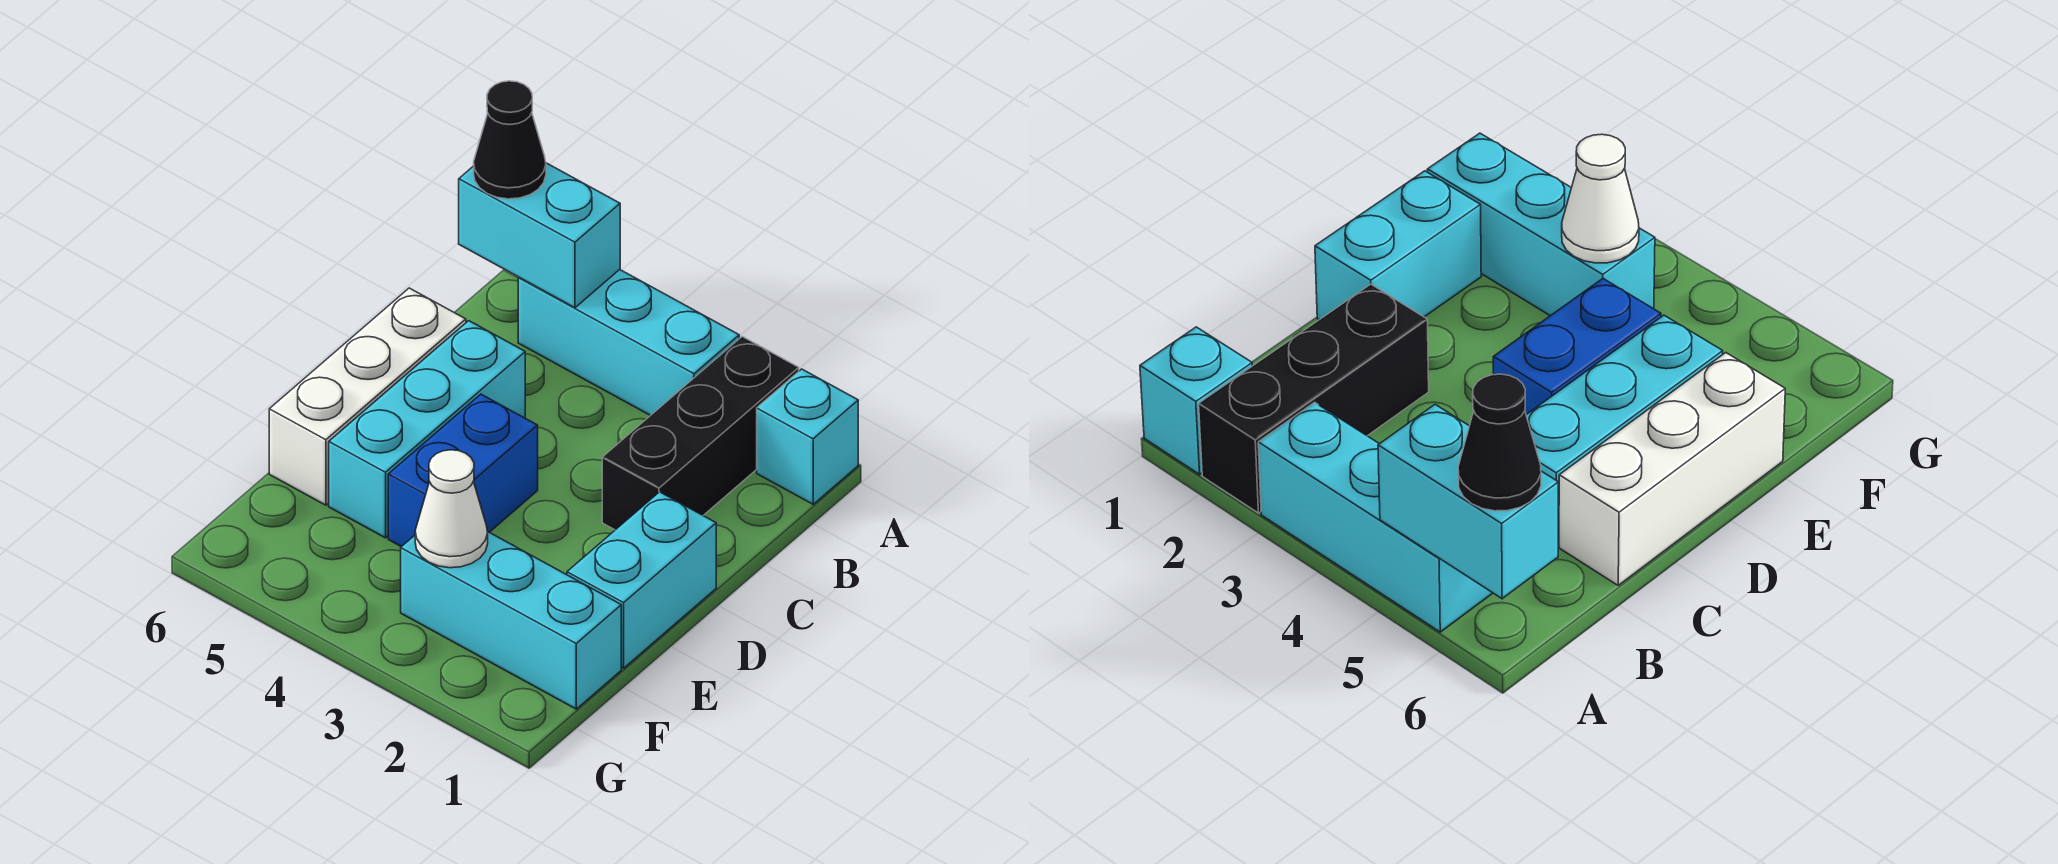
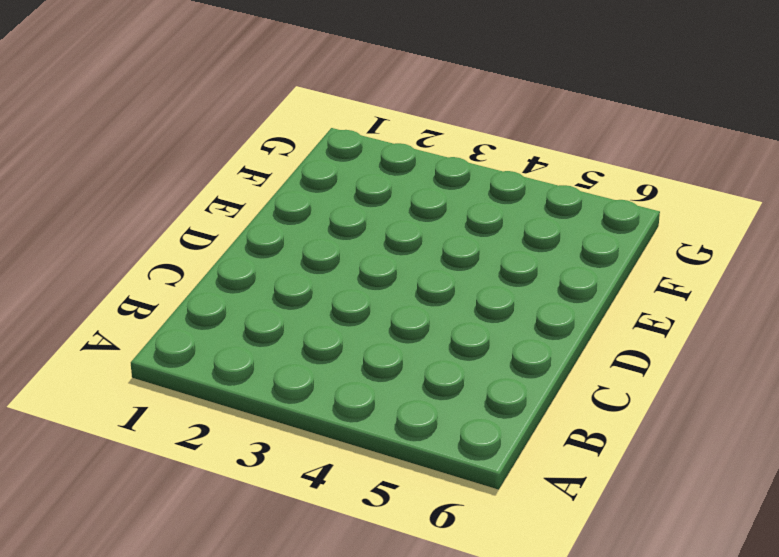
none -> cyan 1x1 brick [757,369,858,504]
none -> black 1x3 brick [602,337,799,530]

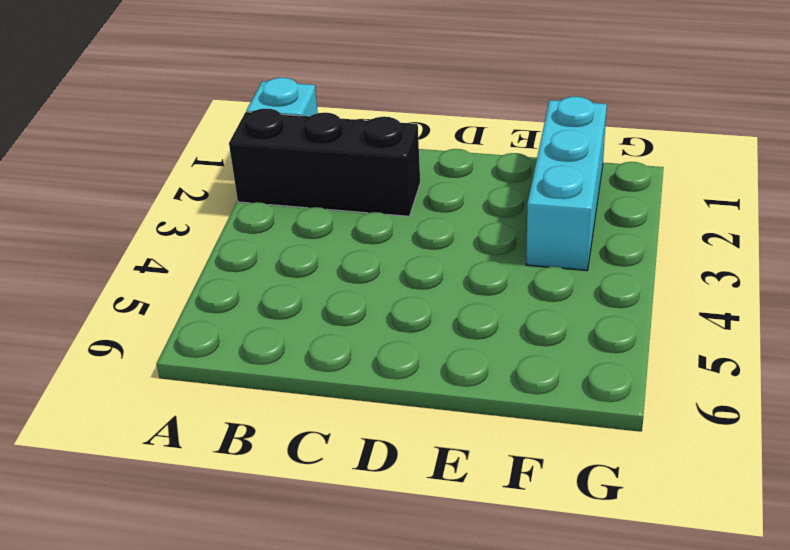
none -> cyan 1x3 brick [518,270,739,416]
none -> cyan 1x3 brick [329,321,525,538]

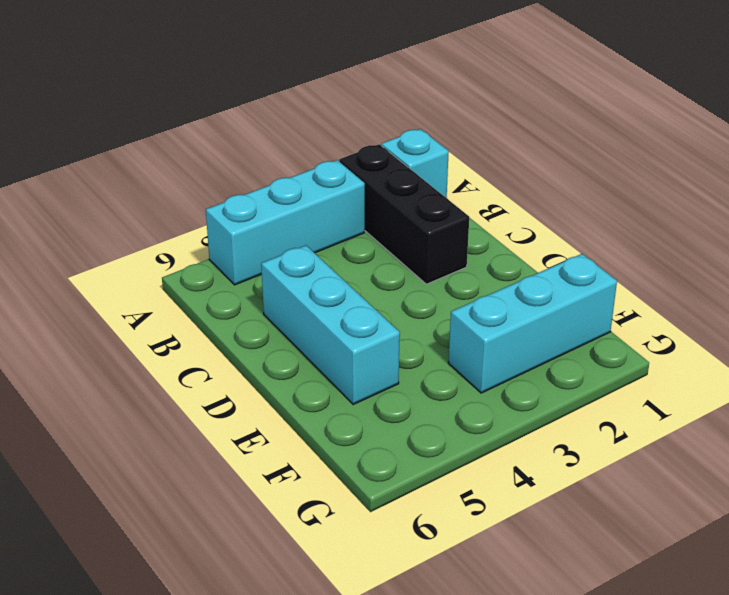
none -> white 1x3 brick [269,288,466,505]
none -> cyan 1x2 brick [567,492,716,668]

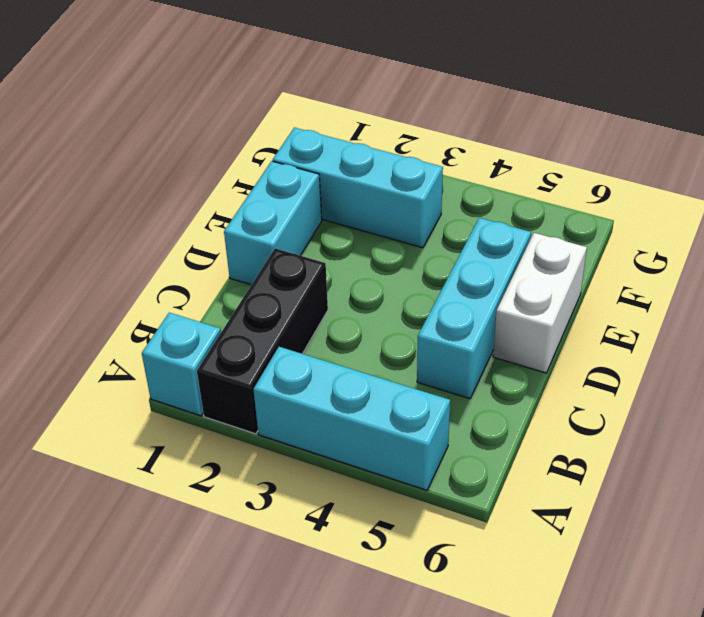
white 1x2 brick [493,233,587,373] -> white 1x3 brick [269,288,466,505]
none -> blue 1x2 brick [388,394,538,547]
none -> cyan 1x2 brick [459,163,620,308]

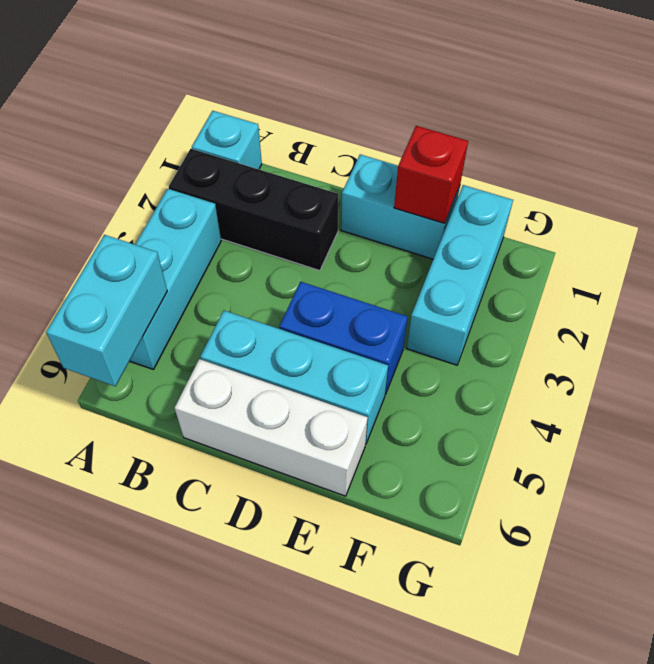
red 1x1 brick [394,126,468,223] -> none
none -> white 1x1 cone [415,450,488,568]
none -> black 1x1 cone [474,81,546,199]

